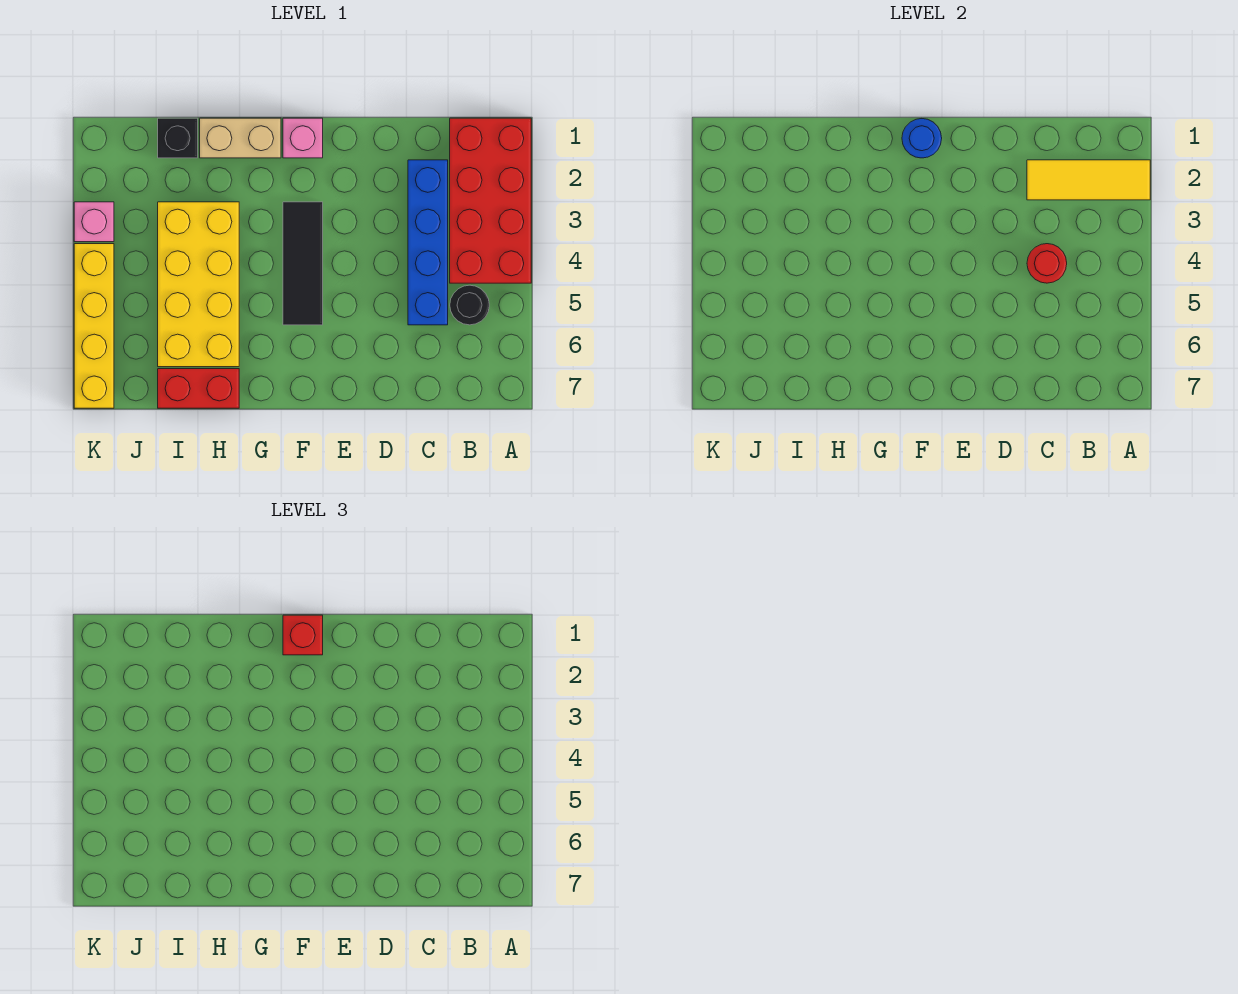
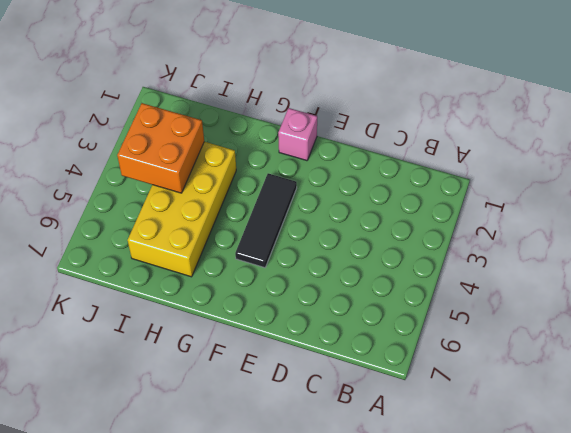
orange 2x2 brick [117,103,204,193] -> none
none -> red 2x4 brick [450,118,531,283]
none -> black 1x1 round brick [450,285,489,325]
none -> blue 1x4 brick [408,160,448,325]

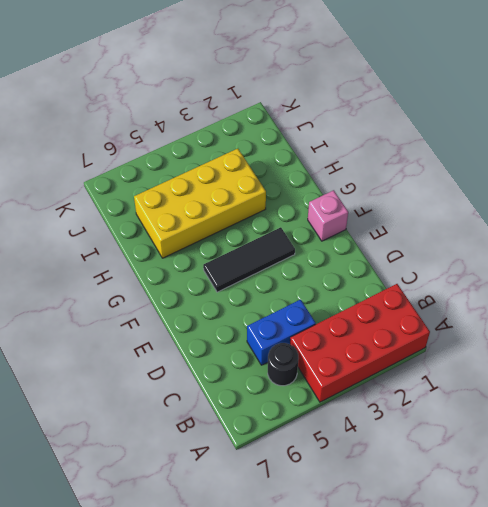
blue 1x2 brick [247,299,316,365] -> blue 1x4 brick [408,160,448,325]
none -> tan 1x2 brick [200,118,281,158]
none -> red 1x2 brick [158,369,239,408]
none -> black 1x1 brick [158,118,198,158]

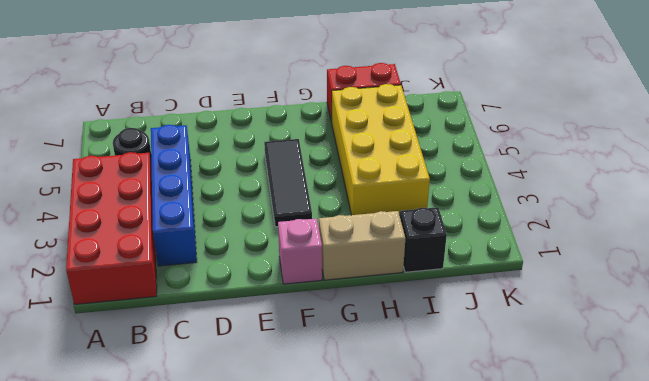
none -> pink 1x1 brick [74,202,114,242]
none -> yellow 1x4 brick [74,244,114,408]
none -> yellow 1x3 tile [1027,160,1150,200]

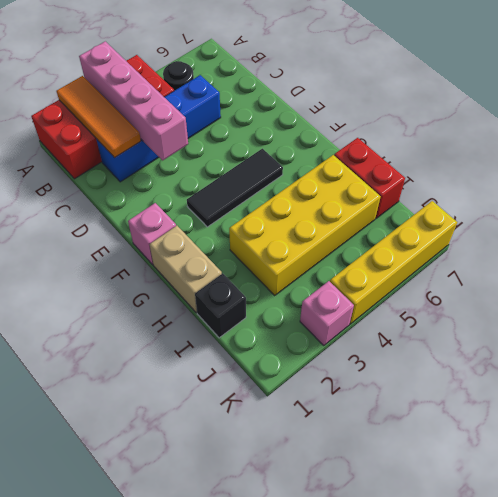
orange 1x3 tile [56,76,141,158] -> yellow 1x3 tile [1027,160,1150,200]
pink 1x4 brick [79,41,188,160] -> none
none -> red 1x1 round brick [1027,244,1067,283]
none -> blue 1x1 round brick [902,119,942,158]
none -> red 1x1 brick [283,615,323,655]

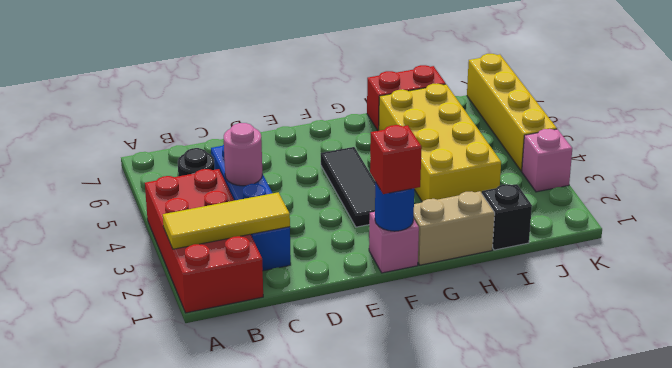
pink 1x1 round brick [224,123,262,186] -> red 1x1 round brick [1027,244,1067,283]

